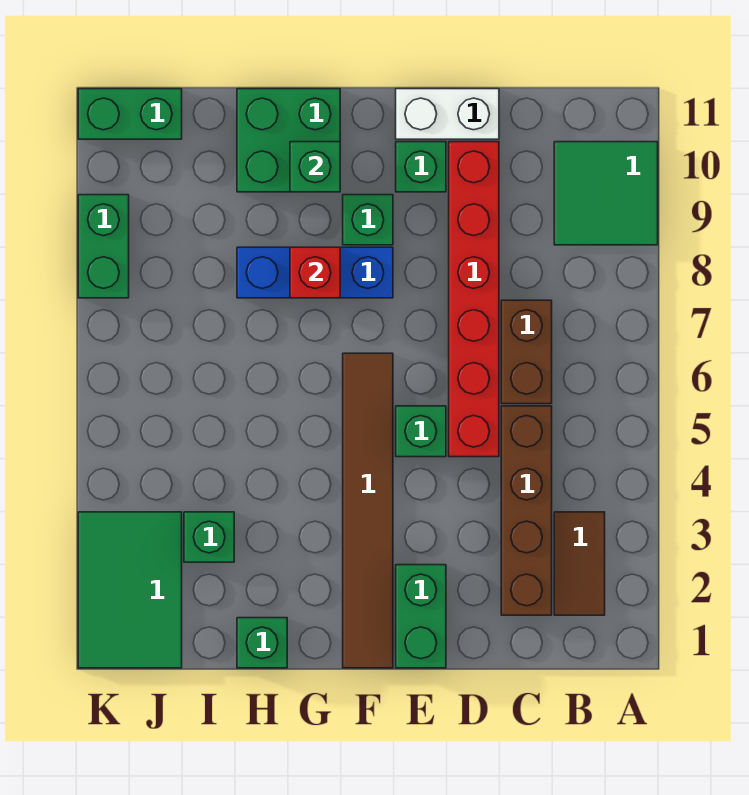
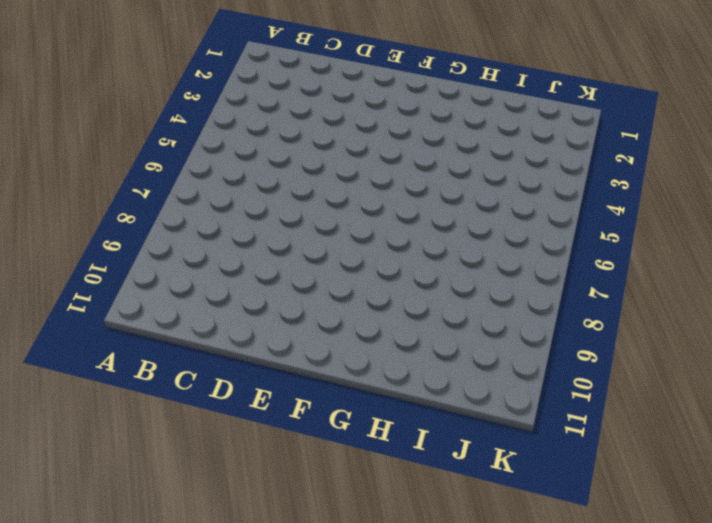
none -> green 2x2 tile [554,142,658,245]
none -> brown 1x2 tile [554,512,605,615]
none -> brown 1x4 brick [501,406,552,615]

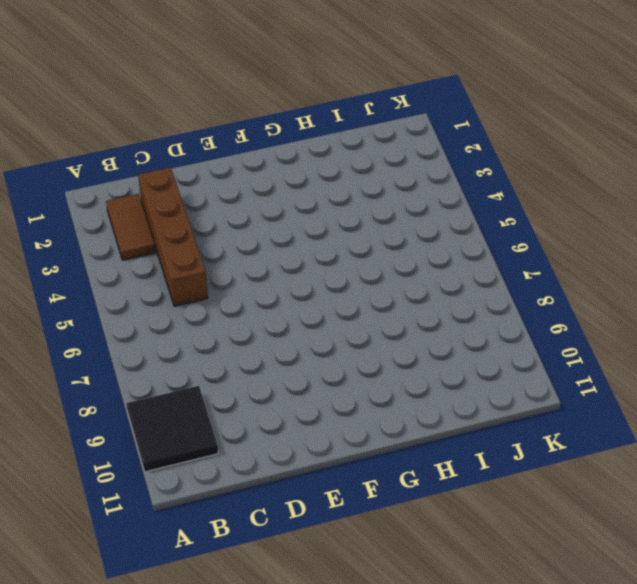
black 2x2 tile [126,386,218,472] -> green 2x2 tile [554,142,658,245]
none -> brown 1x2 brick [501,300,552,404]
none -> red 1x6 brick [449,142,499,457]
none -> white 1x2 brick [396,89,499,139]

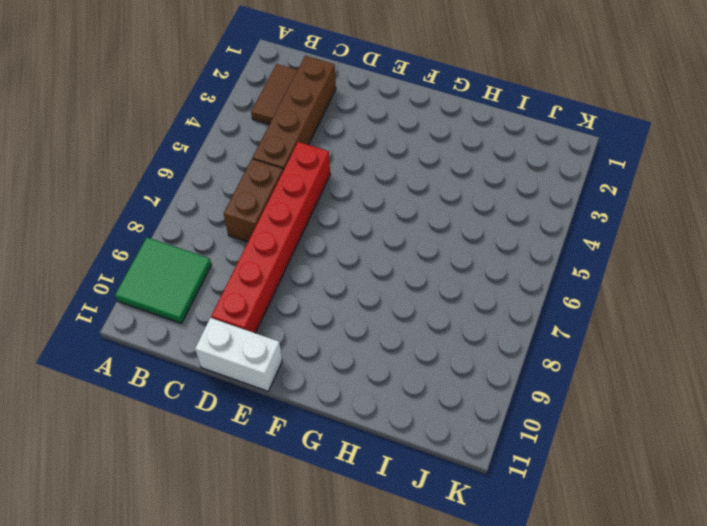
none -> green 1x2 brick [396,565,446,668]
none -> green 1x1 brick [396,406,446,457]
none -> green 1x1 brick [396,142,446,192]

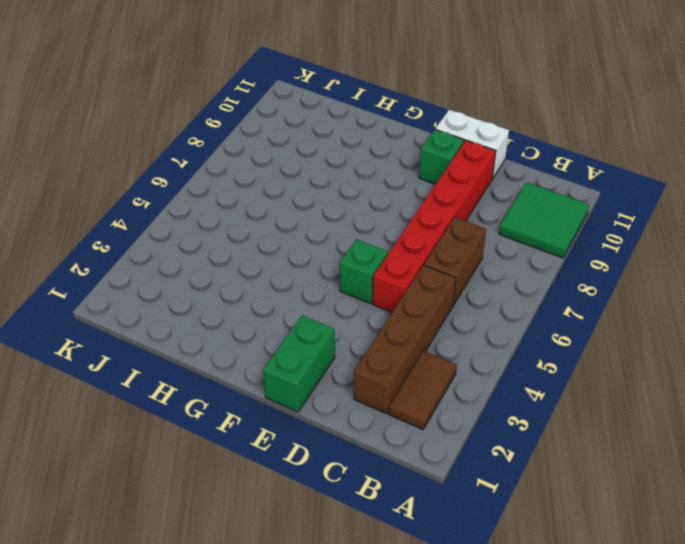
none -> brown 1x6 tile [343,353,393,668]
none -> blue 1x3 brick [237,247,393,298]
none -> green 1x1 brick [343,195,393,245]

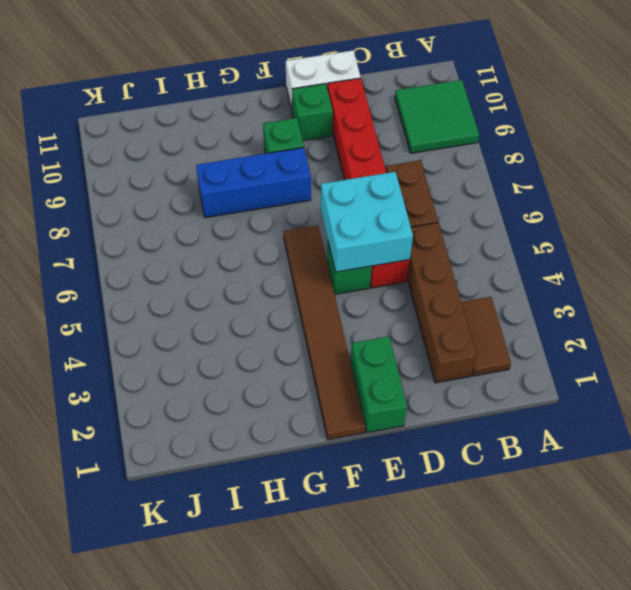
cyan 2x2 brick [321,172,413,272] -> none
none -> green 2x2 brick [237,89,340,192]
none -> green 1x1 brick [237,618,287,668]
none -> green 1x1 brick [184,512,234,562]

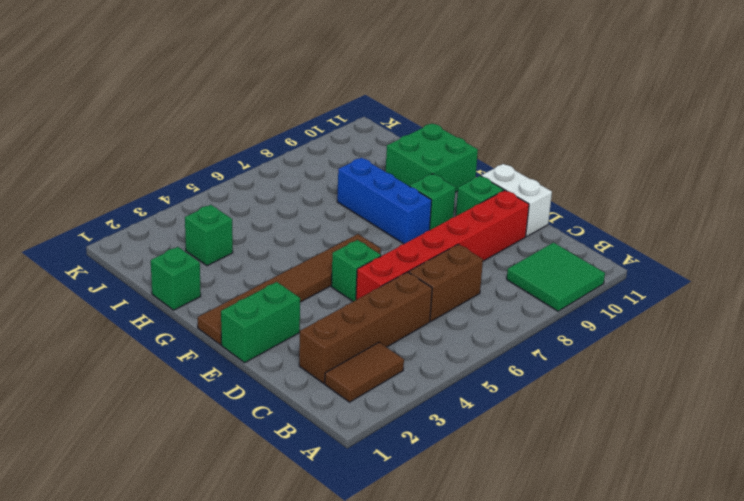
none -> green 2x3 tile [78,512,182,668]
none -> green 1x2 brick [78,89,182,139]
none -> green 1x2 brick [78,195,129,298]

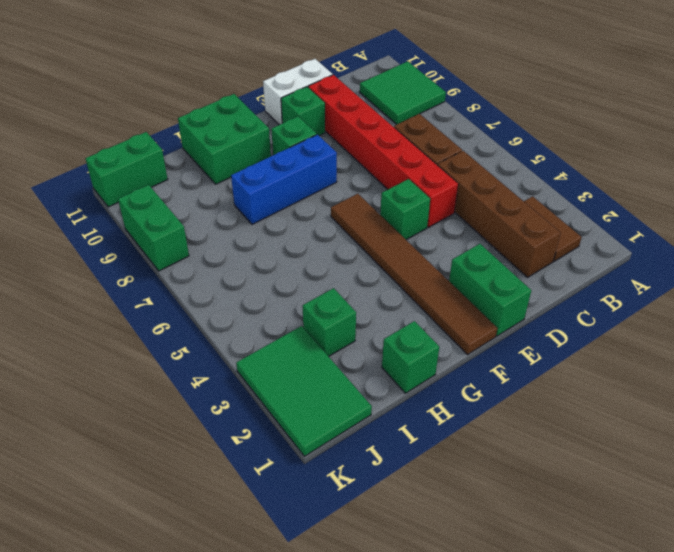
none -> red 1x1 brick [290,247,340,298]
none -> green 1x1 brick [290,142,340,192]

